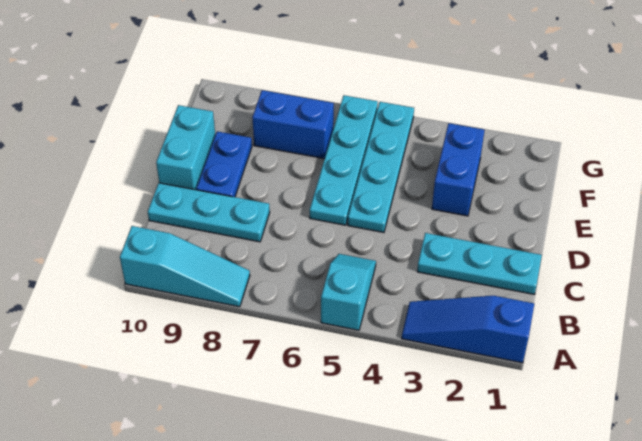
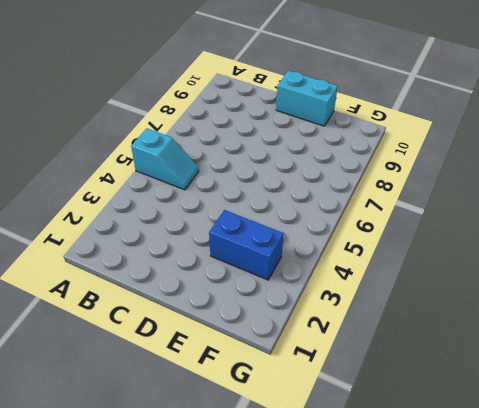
none -> blue 1x3 slope [402,296,534,363]
none -> cyan 1x3 slope [120,226,250,307]

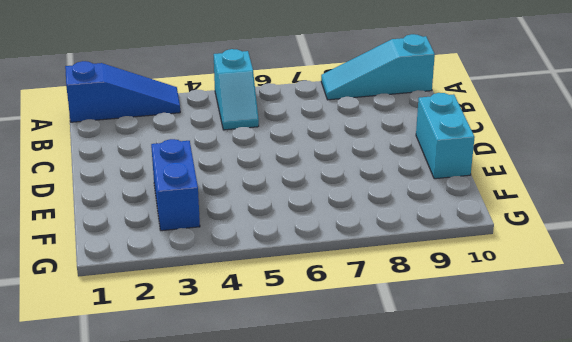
none -> cyan 1x3 plate [417,233,542,294]
none -> cyan 1x3 plate [148,183,270,242]

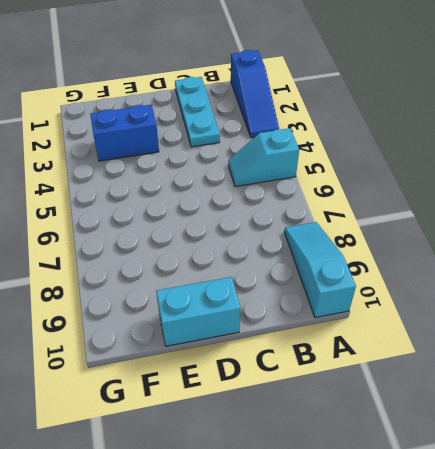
none -> cyan 1x3 plate [148,183,270,242]
none -> cyan 1x4 plate [348,102,414,232]

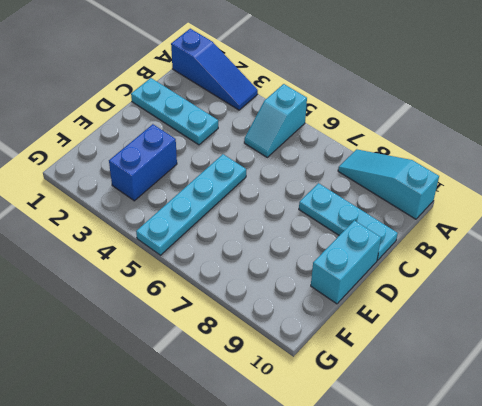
none -> cyan 1x4 plate [310,95,378,225]
none -> blue 1x2 plate [196,132,252,197]

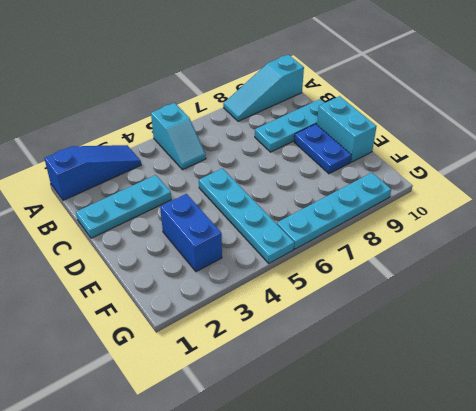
cyan 1x4 plate [277,173,391,249] -> cyan 1x4 plate turned to [310,95,378,225]
none -> blue 1x2 brick [252,90,334,159]

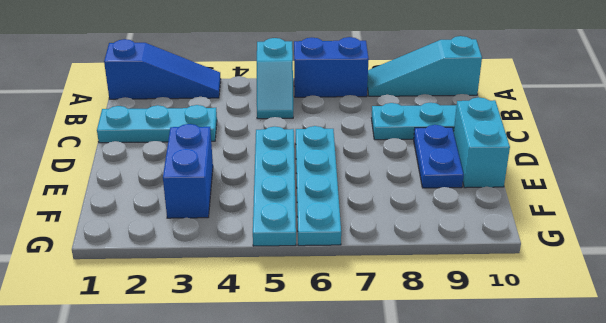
blue 1x2 brick [294,37,369,97] -> blue 1x2 brick moved to [252,90,334,159]

